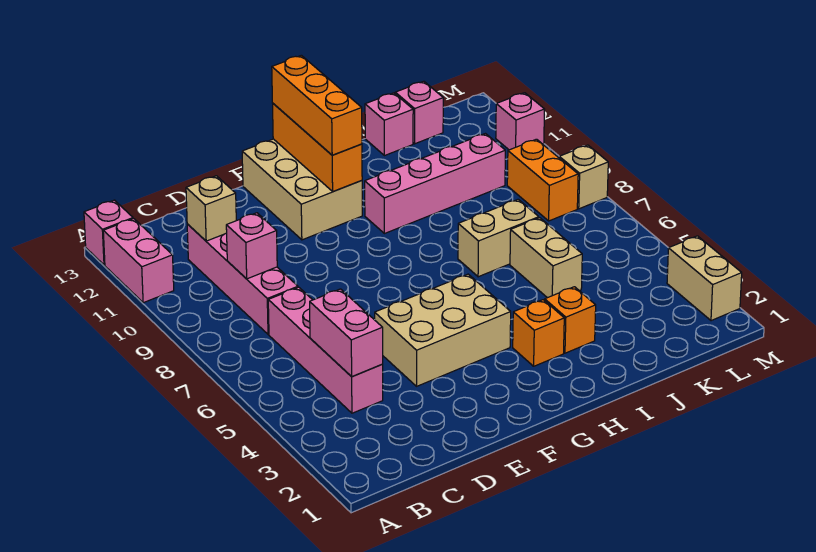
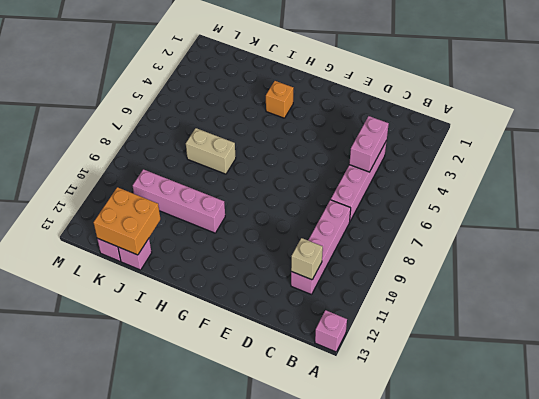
orange 2x2 brick [93,187,161,255] -> none
none -> pink 1x2 brick [103,219,174,303]
none -> tan 2x3 brick [375,274,511,386]
none -> tan 2x3 brick [242,139,362,240]

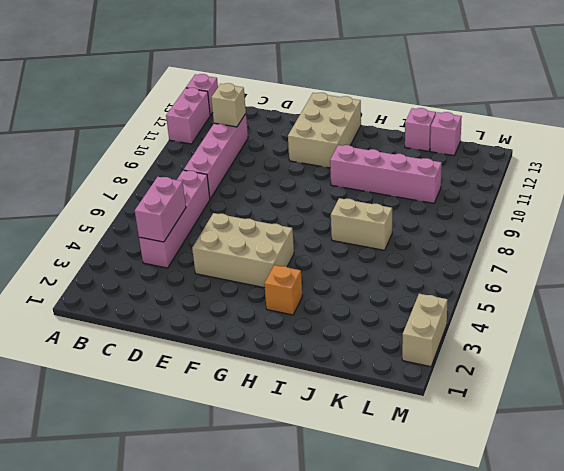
none -> orange 1x1 brick [545,287,596,353]
none -> tan 1x2 brick [510,218,582,298]
none -> orange 1x2 brick [507,139,578,221]

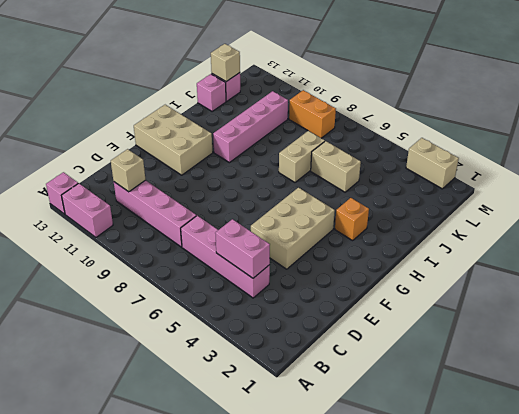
tan 1x1 brick [211,44,240,82] -> tan 1x1 brick moved to [559,145,608,209]
none -> orange 1x1 brick [545,287,596,353]
none -> pink 1x1 brick [496,93,545,150]
none -> pink 1x1 brick [226,213,277,279]

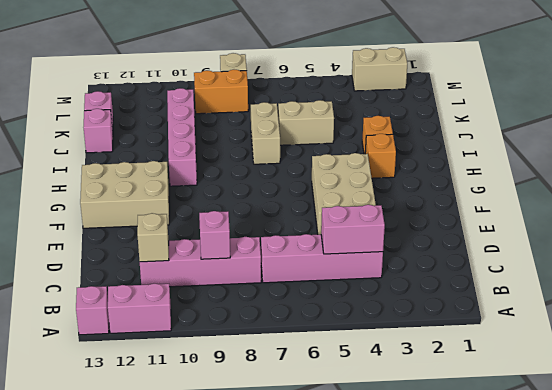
none -> pink 1x1 brick [496,93,545,150]
none -> orange 1x3 brick [273,104,362,191]
none -> orange 1x3 brick [272,55,362,155]

